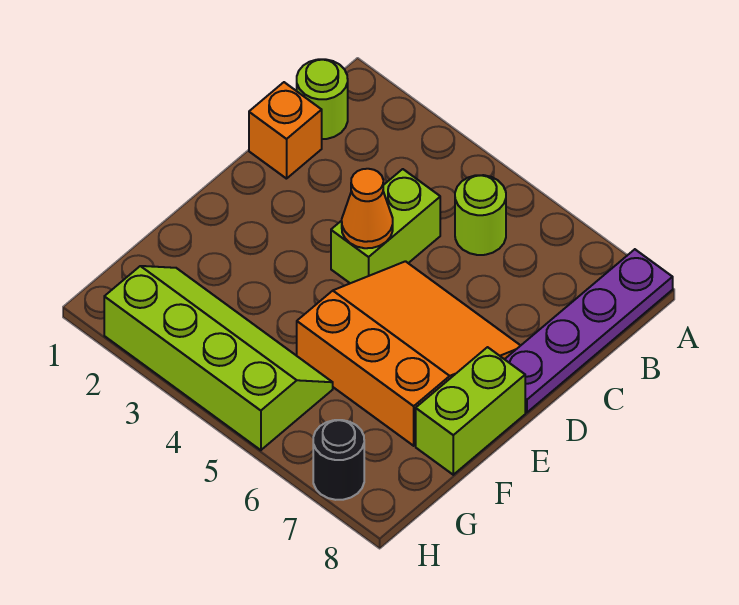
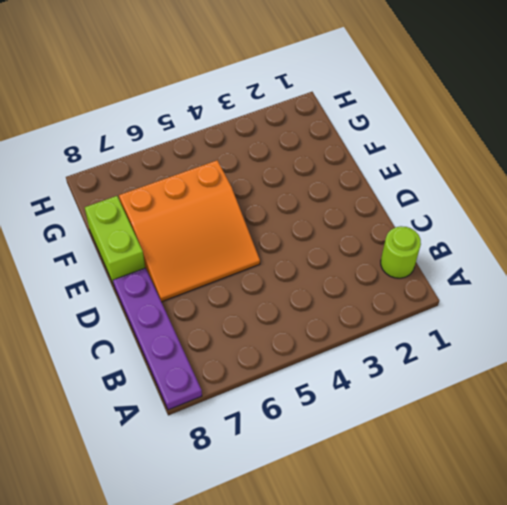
none -> lime 1x1 round brick [455,175,506,255]
none -> orange 1x1 brick [249,82,322,179]

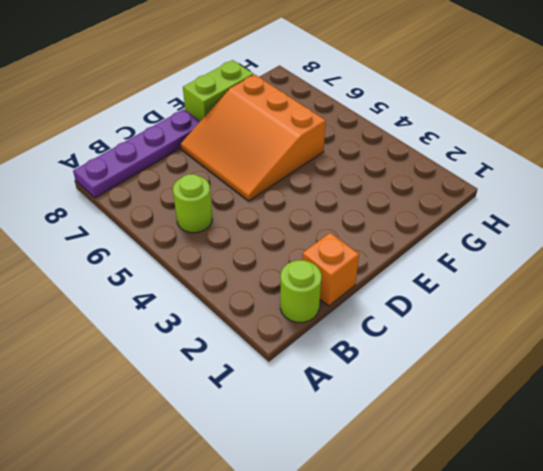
none -> lime 1x2 brick [331,169,440,283]
none -> lime 2x4 slope [104,266,333,450]

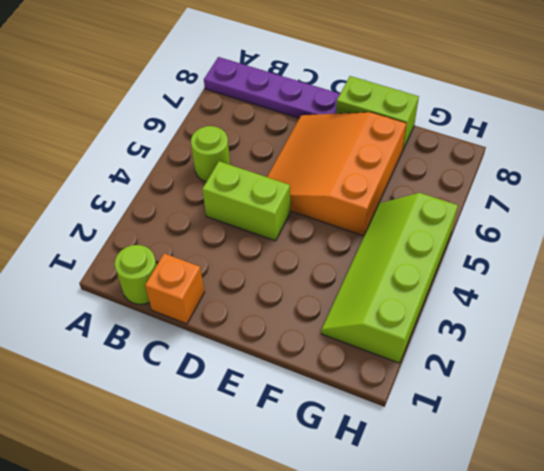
none -> black 1x1 round brick [313,420,364,500]
none -> orange 1x1 cone [342,169,393,248]

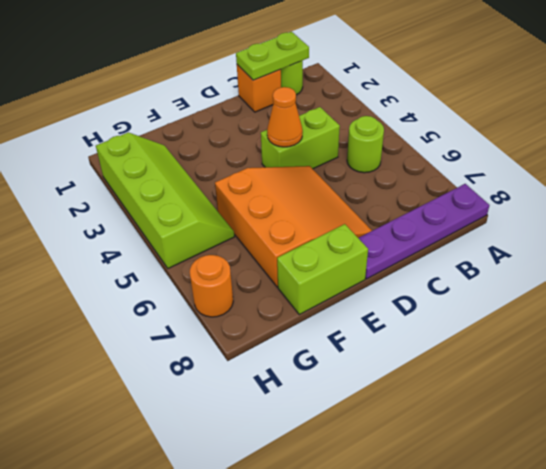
lime 1x2 plate [236,32,309,80] -> none
orange 1x1 round brick [190,255,233,317] -> black 1x1 round brick [313,420,364,500]

